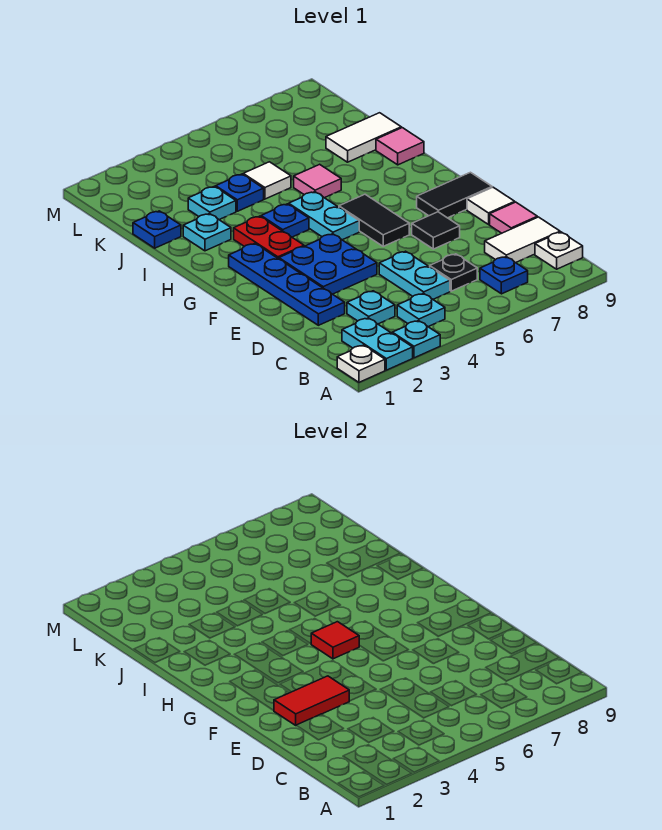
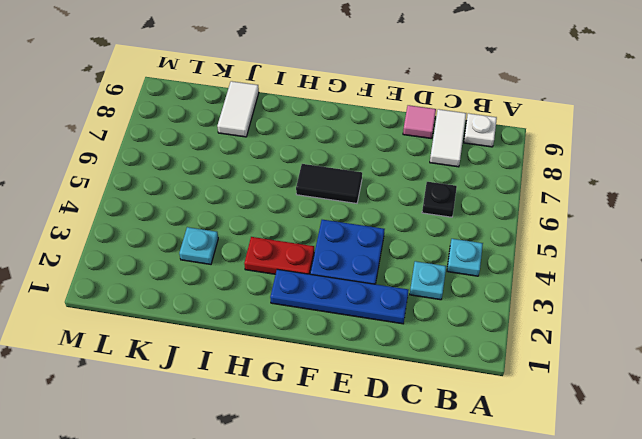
none -> white 1x1 plate [337,345,385,382]
none -> cyan 1x2 plate [342,318,413,370]
none -> cyan 1x1 plate [392,321,440,358]
none -> blue 1x1 plate [480,257,528,294]

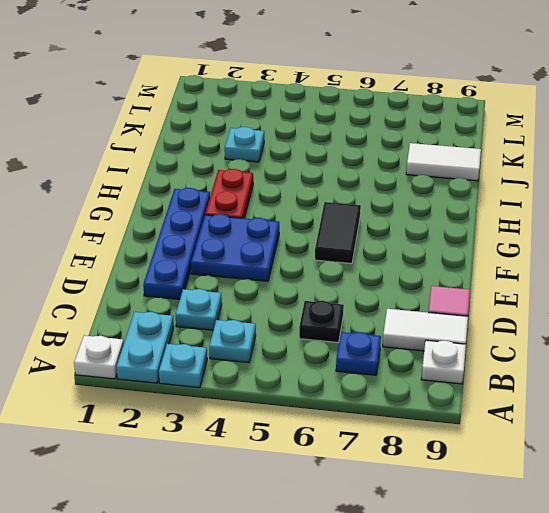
none -> cyan 1x2 plate [379,251,450,299]
none -> black 1x1 tile [412,212,460,249]
none -> white 1x1 tile [467,187,515,224]
none -> black 1x2 tile [417,172,492,218]

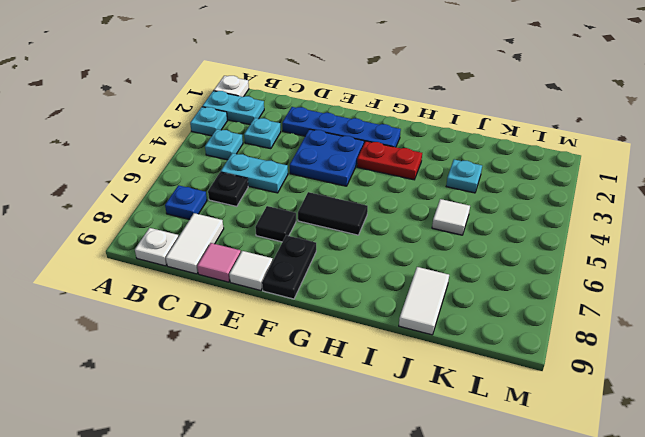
black 1x2 plate [262,235,316,299] -> black 1x2 tile [417,172,492,218]
none -> cyan 1x2 plate [289,192,359,240]
none -> blue 1x1 plate [261,204,309,237]
none -> cyan 1x1 plate [183,214,231,251]
none -> pink 1x1 tile [294,164,341,198]

